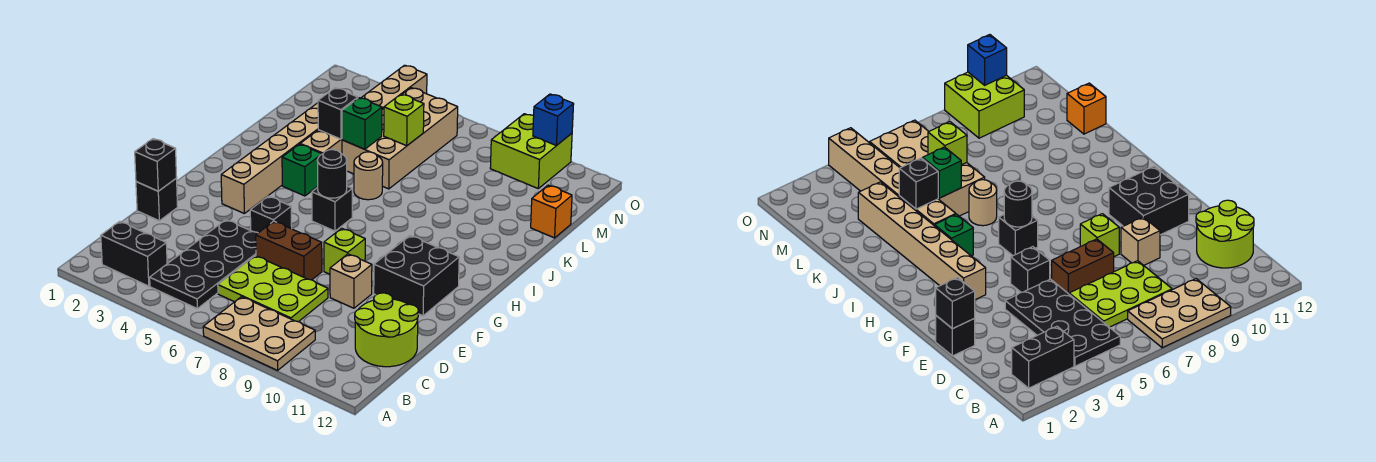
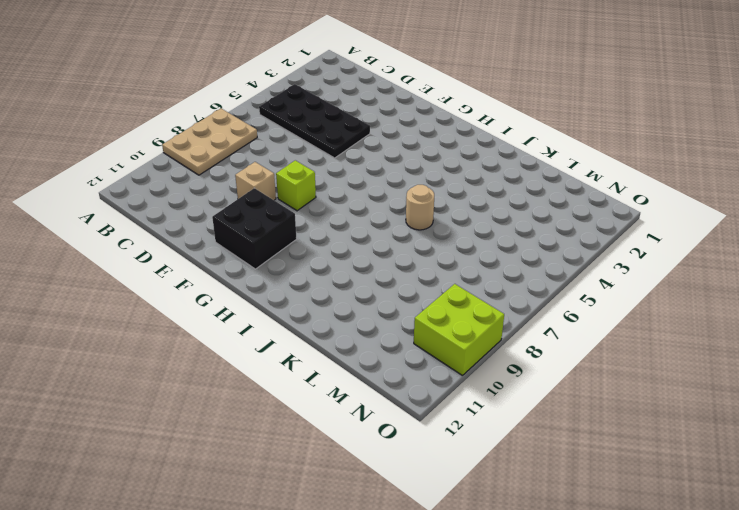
none -> black 1x2 brick [101,221,167,286]
none -> lime 2x3 plate [218,256,328,322]
none -> lime 2x2 round brick [355,293,418,367]

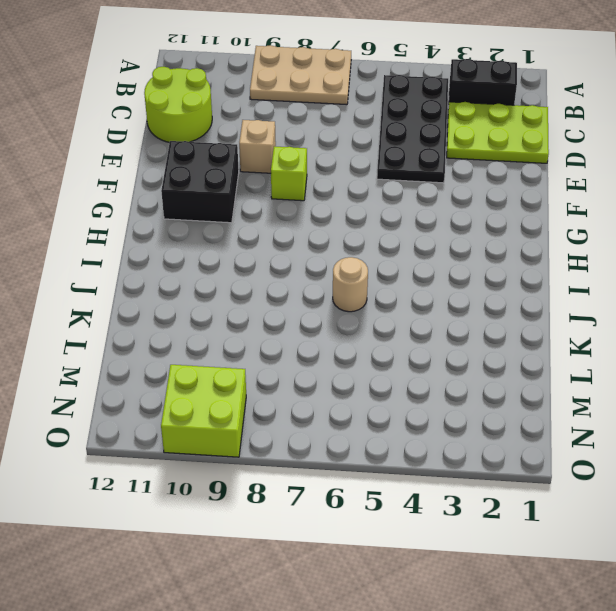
lime 2x3 plate [447,102,549,163] -> lime 2x3 plate moved to [218,256,328,322]
none -> black 1x1 brick [136,178,178,221]
none -> brown 1x2 brick [256,221,322,280]
none -> black 1x1 brick [250,196,292,233]

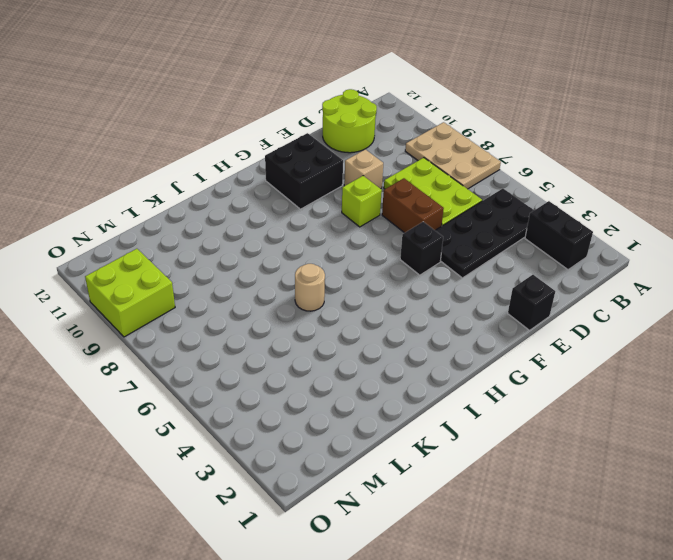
none -> tan 1x6 brick [221,103,318,213]
none -> black 1x1 brick [312,186,352,231]
none -> green 1x1 brick [282,144,321,196]

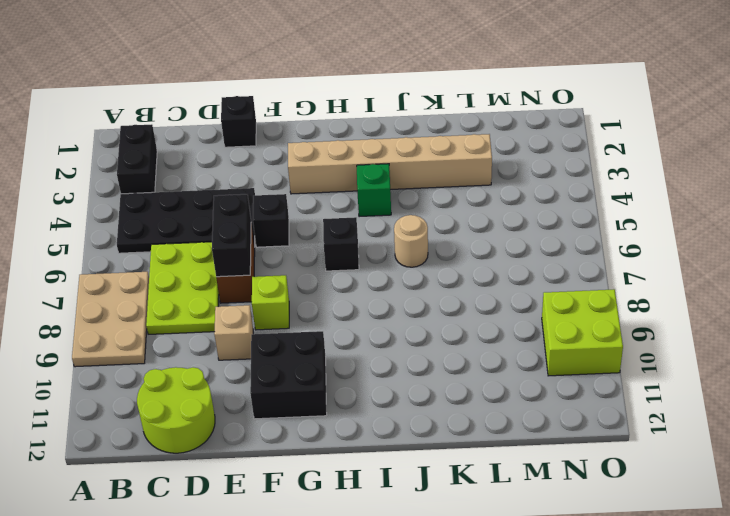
black 1x2 brick [212,194,251,277] -> none
none -> tan 1x6 brick [300,65,427,154]
none -> tan 2x4 brick [342,88,458,189]
none -> orange 1x1 brick [531,185,572,238]

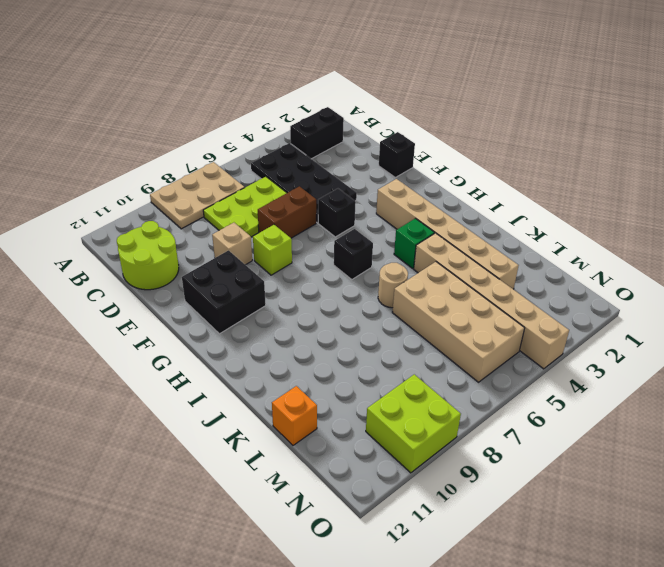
none -> black 1x1 brick [135,139,177,191]
none -> black 1x1 round brick [317,150,347,198]
none -> black 1x1 brick [318,88,358,139]

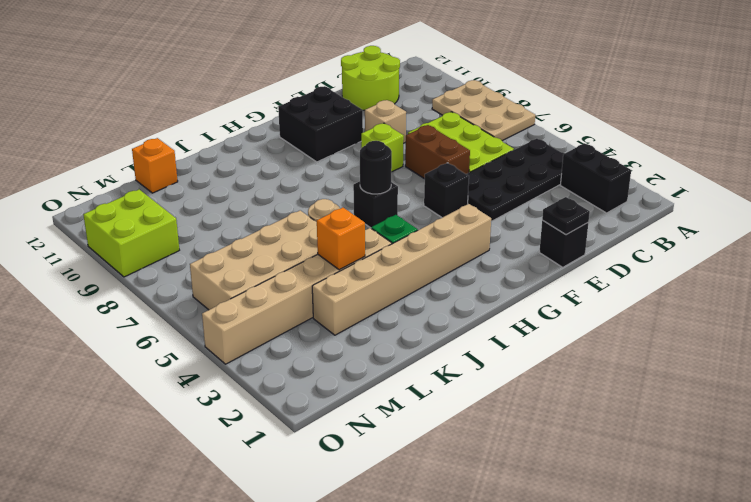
black 1x1 plate [542,197,590,235] -> black 1x1 brick [135,139,177,191]
orange 1x1 brick [317,208,365,270] -> black 1x1 brick [318,88,358,139]
none -> green 1x1 brick [342,98,382,149]
none -> lime 1x1 brick [384,94,424,146]
none -> blue 1x1 brick [533,94,574,146]

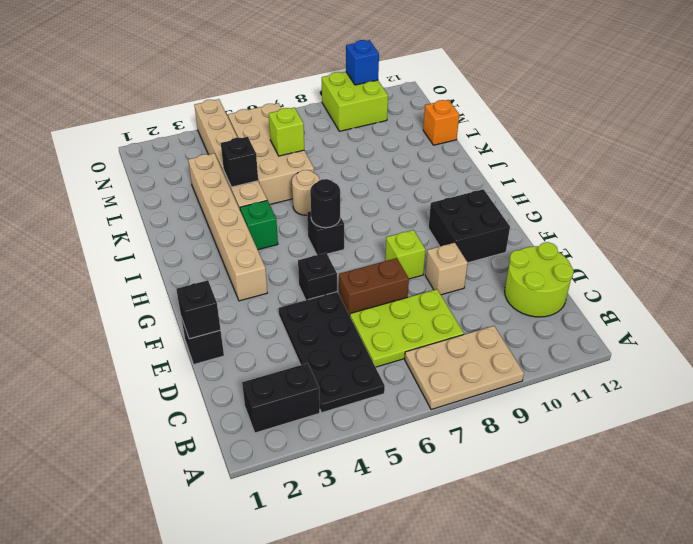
none -> green 1x1 brick [342,98,382,149]

